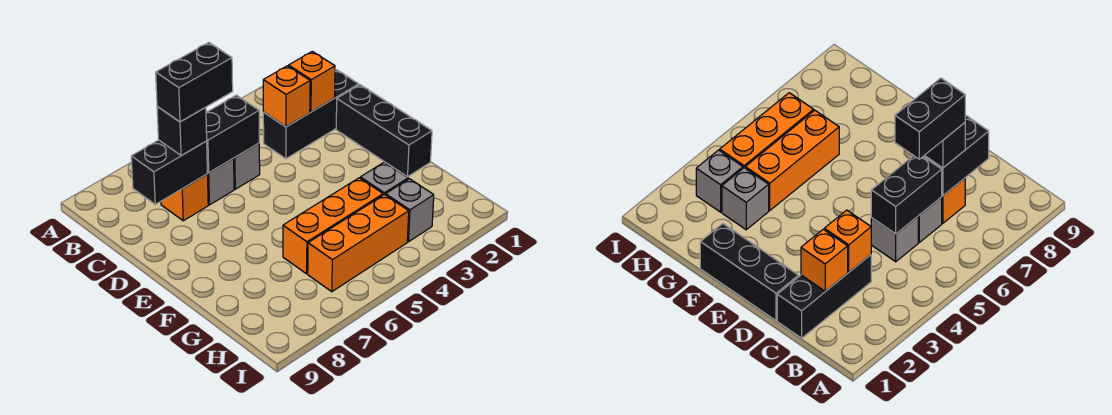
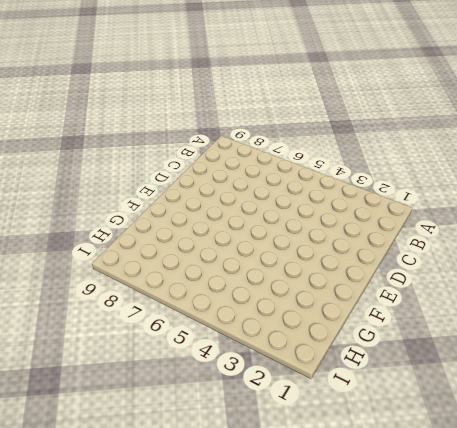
none -> black 1x3 brick [263,70,359,159]
none -> grey 1x1 brick [233,143,260,189]
none -> grey 1x1 brick [207,159,234,205]

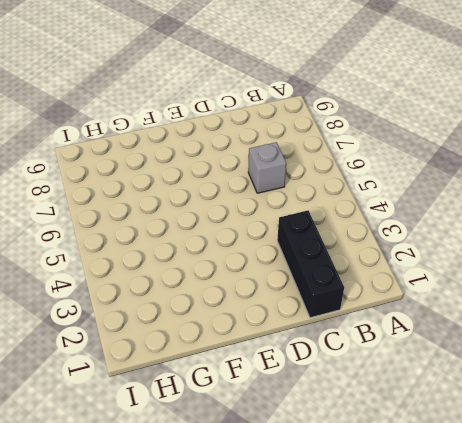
none -> grey 1x1 brick [233,143,260,189]
none -> orange 1x1 brick [161,174,208,221]
none -> black 1x3 brick [336,85,432,177]

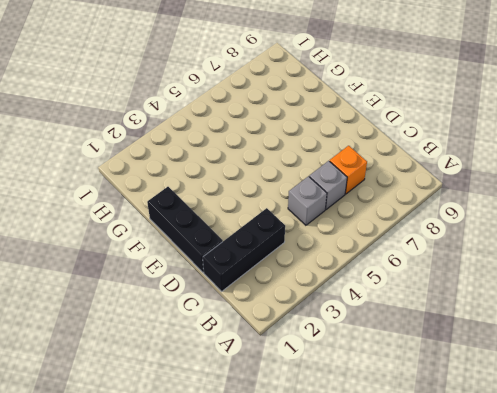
none -> grey 1x1 brick [360,162,408,195]
none -> orange 1x3 brick [283,178,383,274]
none -> grey 1x1 brick [386,179,434,242]

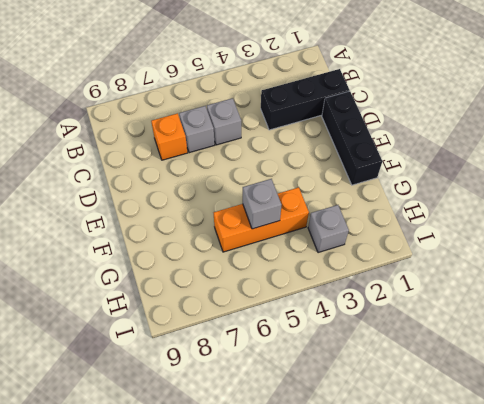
grey 1x1 brick [243,179,281,229] -> grey 1x1 brick moved to [360,162,408,195]
none -> orange 1x3 brick [308,195,409,292]
none -> orange 1x1 brick [289,51,335,112]
none -> orange 1x1 brick [263,66,310,127]

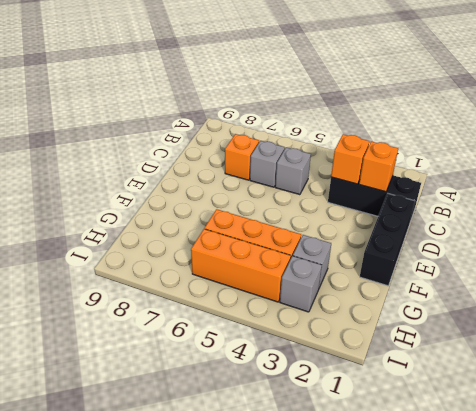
none -> black 1x2 brick [206,95,259,173]
none -> black 1x2 brick [131,140,207,204]
none -> black 1x1 brick [157,107,207,156]

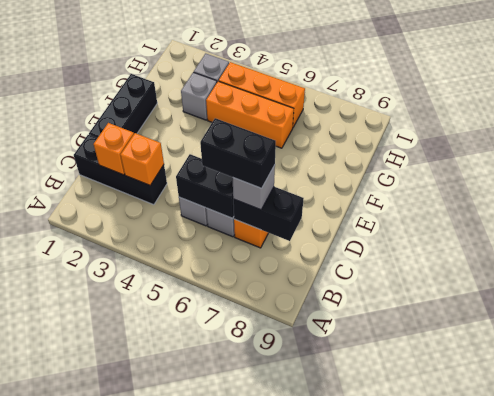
grey 1x1 brick [233,165,275,210] -> black 1x1 brick [157,107,207,156]

